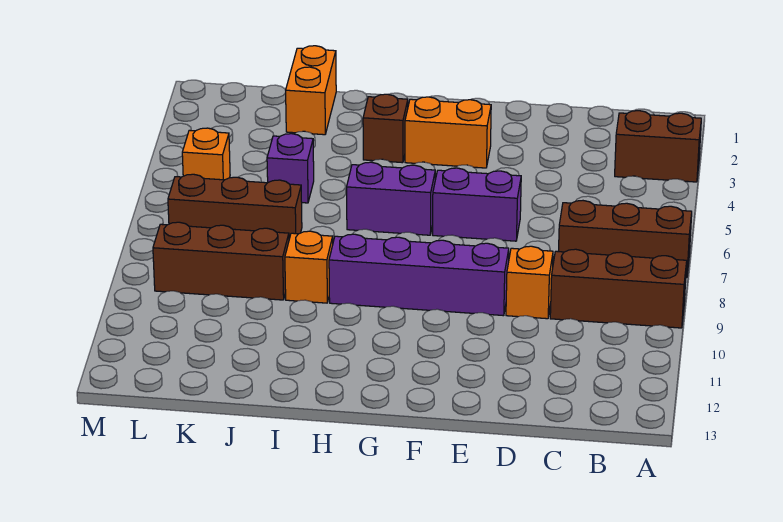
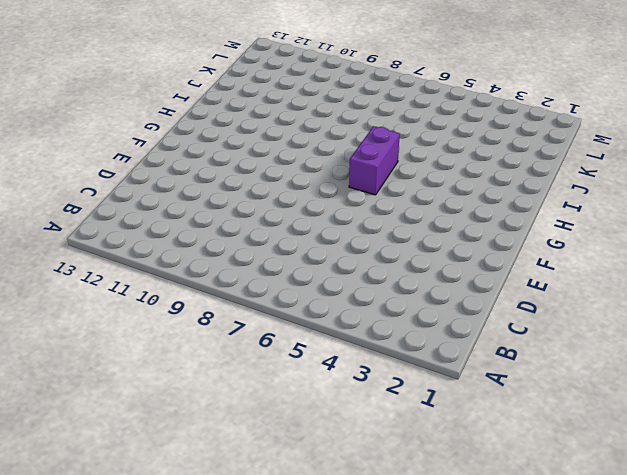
none -> brown 1x2 brick [615,111,701,182]
none -> brown 1x3 brick [558,201,692,278]
none -> brown 1x3 brick [550,249,687,328]

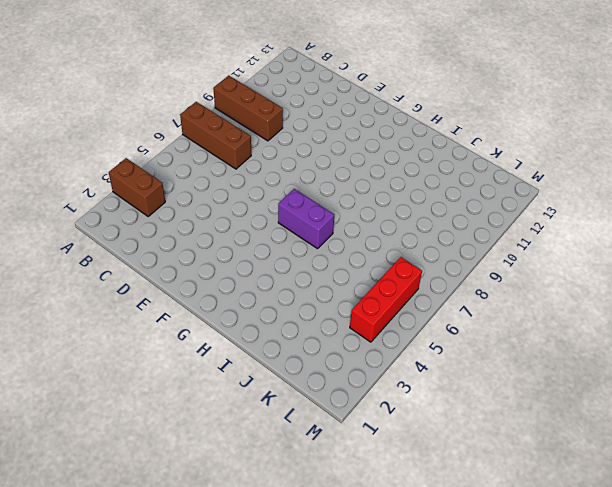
red 1x3 brick [350,257,422,342] -> orange 1x1 brick [182,128,230,180]
none -> orange 1x1 brick [506,246,553,319]
none -> purple 1x2 brick [433,168,521,241]
none -> purple 1x4 brick [329,234,509,316]

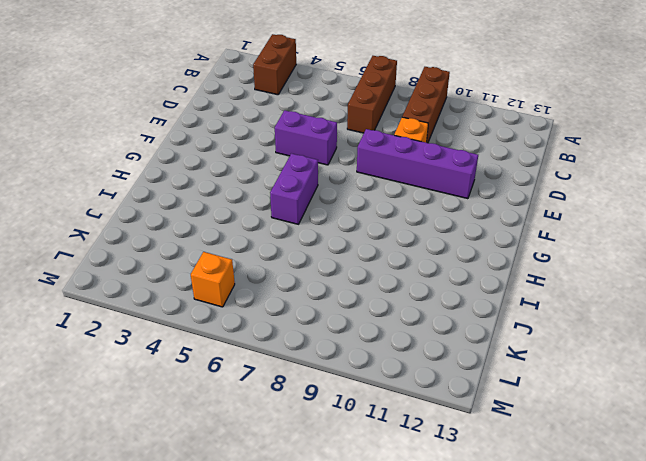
purple 1x2 brick [275,110,337,165] -> purple 1x2 brick turned to [433,168,521,241]
purple 1x4 brick [357,129,478,199] -> purple 1x4 brick turned to [329,234,509,316]
none -> orange 1x2 brick [405,97,491,168]
none -> brown 1x1 brick [363,94,408,163]
none -> orange 1x1 brick [285,231,333,303]

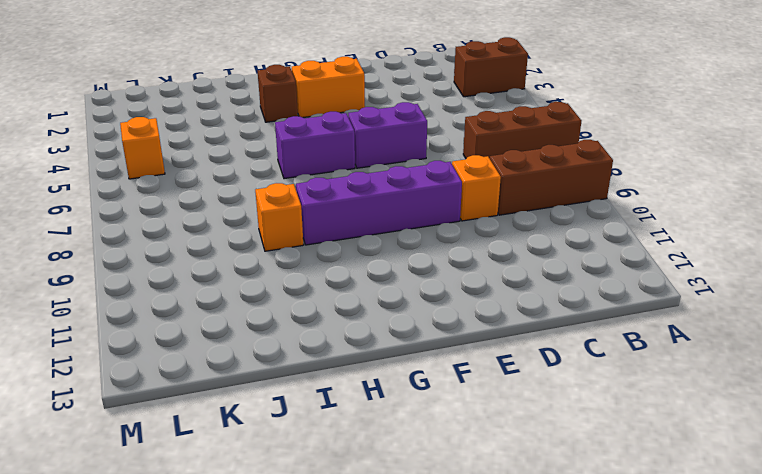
none -> orange 1x2 brick [286,46,336,135]
none -> purple 1x1 brick [267,134,314,203]
none -> brown 1x3 brick [168,174,302,239]

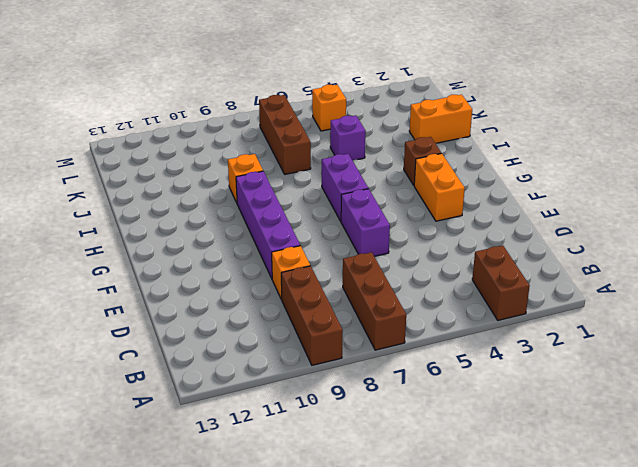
none -> brown 1x3 brick [153,222,289,300]

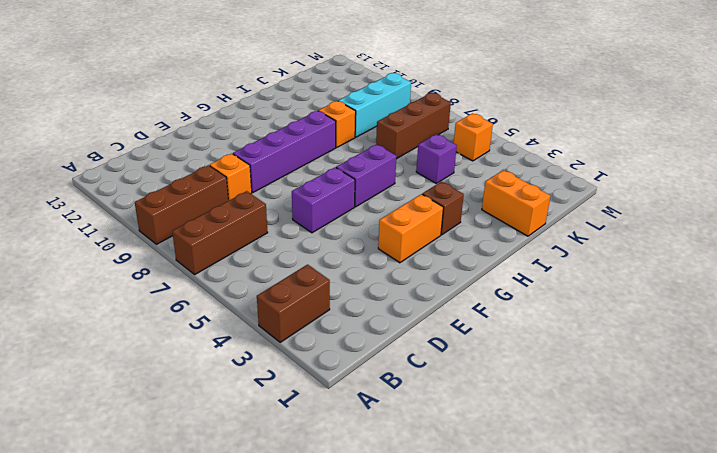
cyan 1x3 brick [338,73,411,137] -> brown 1x3 brick [153,222,289,300]

